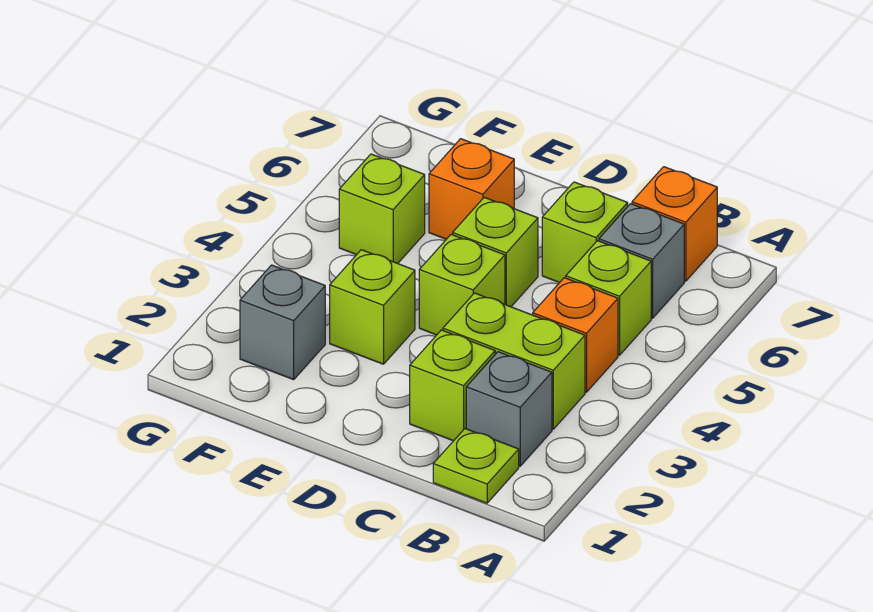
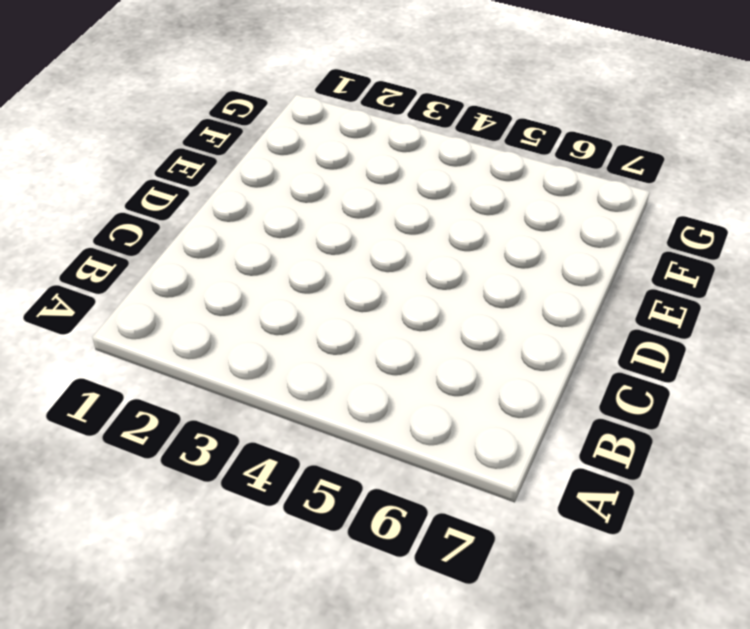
none -> lime 1x1 plate [433,429,519,503]
none -> grey 1x1 brick [466,352,552,466]
none -> lime 1x2 brick [443,293,585,429]

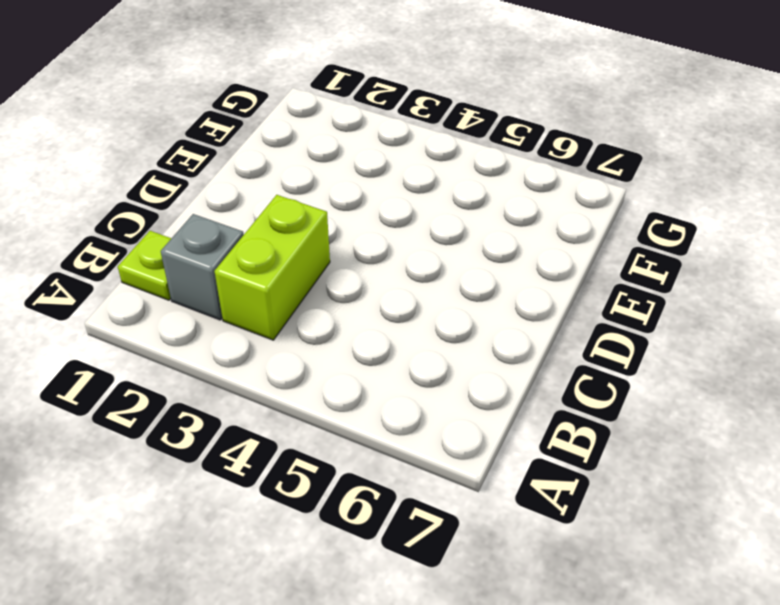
none -> orange 1x1 brick [533,278,618,392]
none -> lime 1x1 brick [566,241,651,355]
none -> grey 1x1 brick [599,204,684,318]

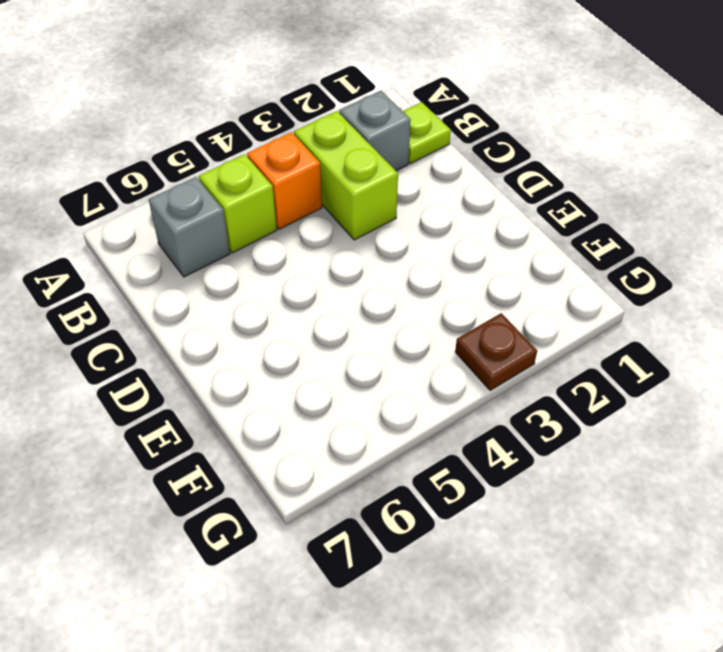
brown 1x1 plate [455,313,537,391] -> none
none -> orange 1x1 brick [632,167,717,281]
none -> lime 1x1 brick [410,330,495,441]
none -> lime 1x1 brick [542,182,628,283]

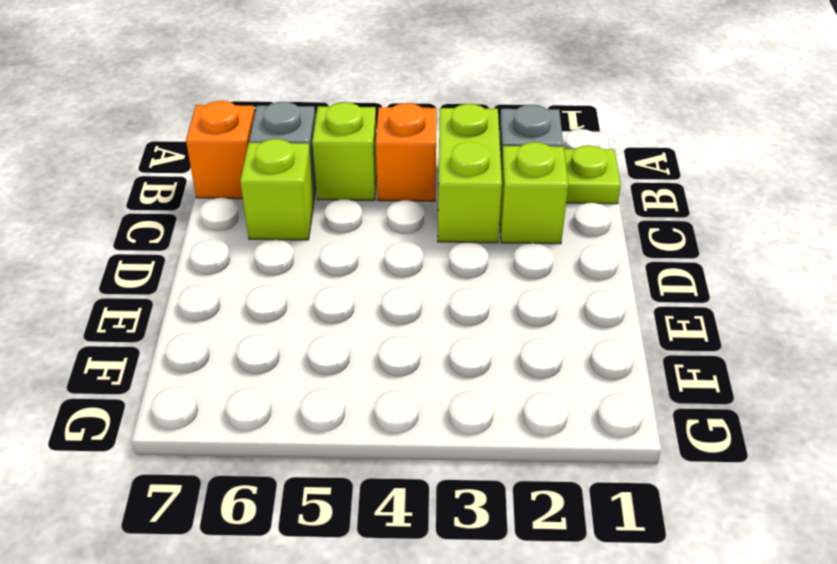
none -> lime 1x1 brick [419,234,505,335]
none -> lime 1x1 brick [453,197,538,307]
none -> lime 1x1 brick [330,250,415,364]

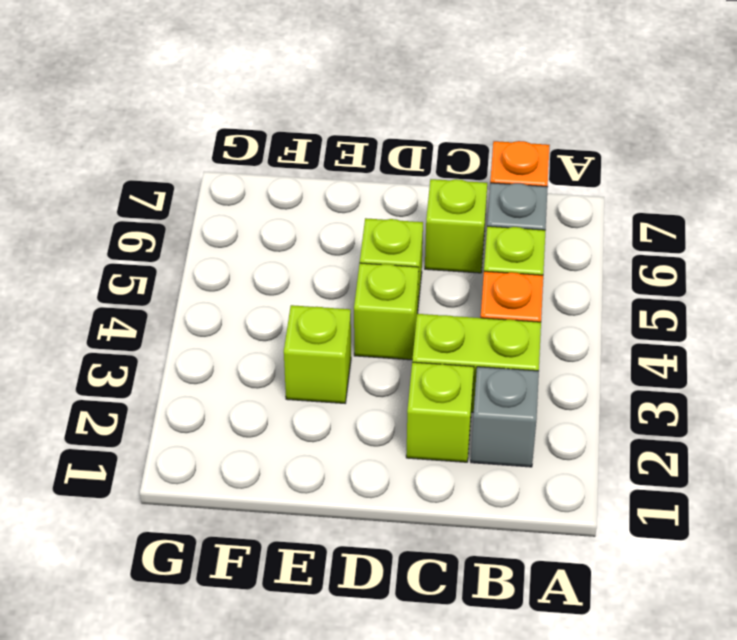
none -> lime 1x1 plate [433,429,519,503]
none -> orange 1x1 brick [429,139,514,239]
none -> grey 1x1 brick [240,265,325,380]

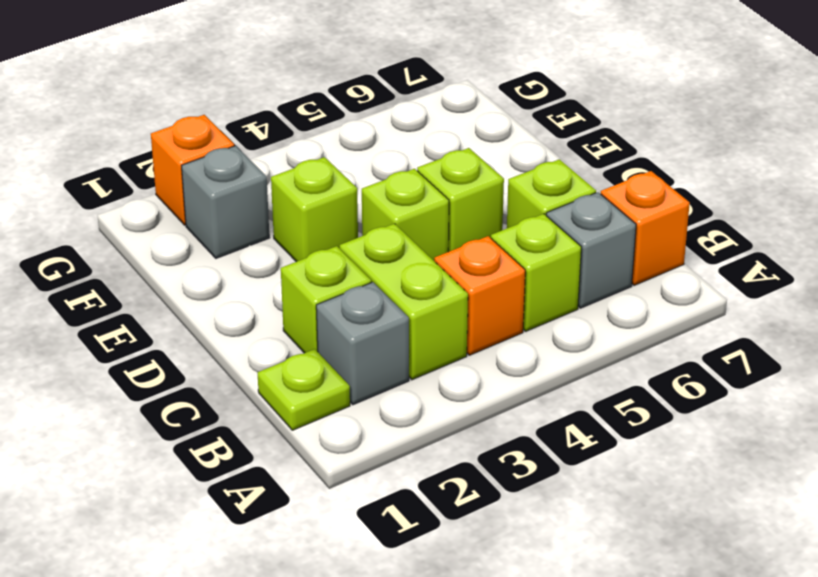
orange 1x1 brick [151,115,234,225] -> orange 1x1 brick moved to [429,139,514,239]
none -> lime 1x1 brick [339,154,425,263]

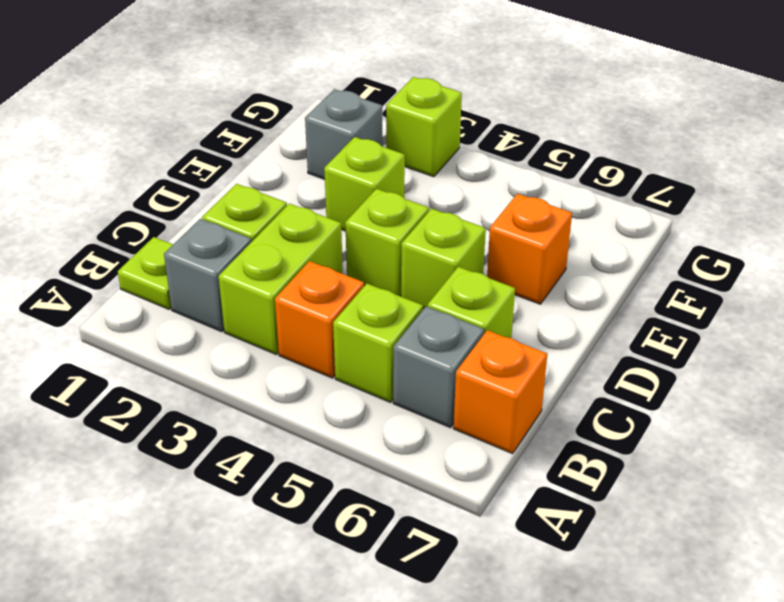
lime 1x1 brick [386,77,462,177] -> lime 1x1 brick moved to [339,154,425,263]

